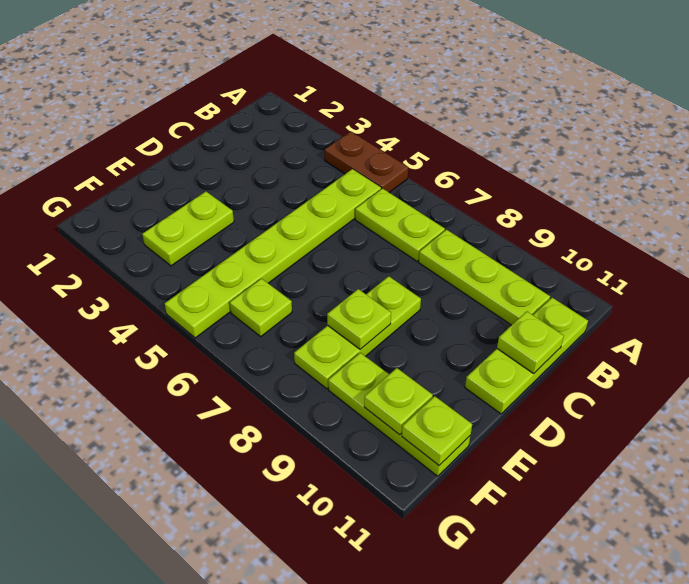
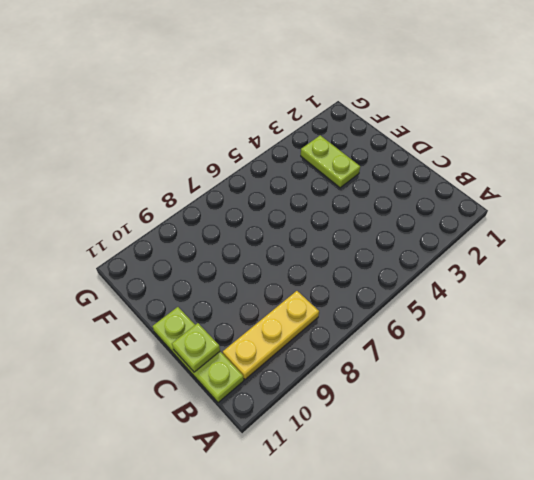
yellow 1x3 plate [223,291,319,379] -> lime 1x3 plate [419,230,550,325]
none -> brown 1x2 plate [325,131,408,192]
none -> lime 1x6 plate [165,169,381,338]
none -> lime 1x2 plate [355,188,445,261]

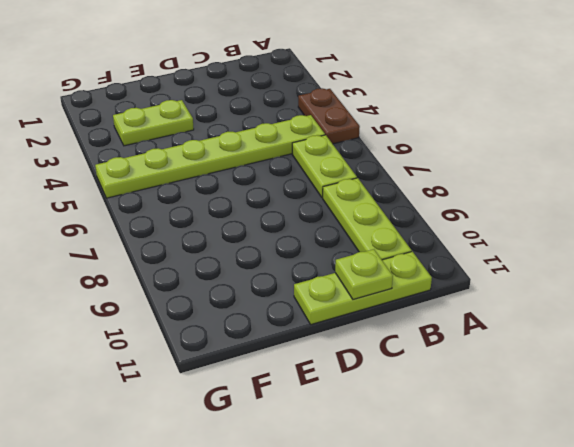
none -> lime 1x3 plate [294,276,421,389]
none -> lime 1x1 plate [230,279,292,336]
none -> lime 1x3 plate [328,353,470,476]

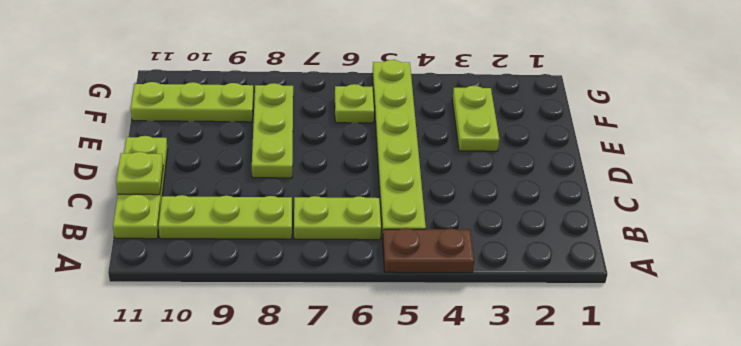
none -> lime 1x1 plate [327,289,391,349]
none -> lime 1x1 plate [364,368,433,435]
none -> lime 1x1 plate [402,396,472,465]

